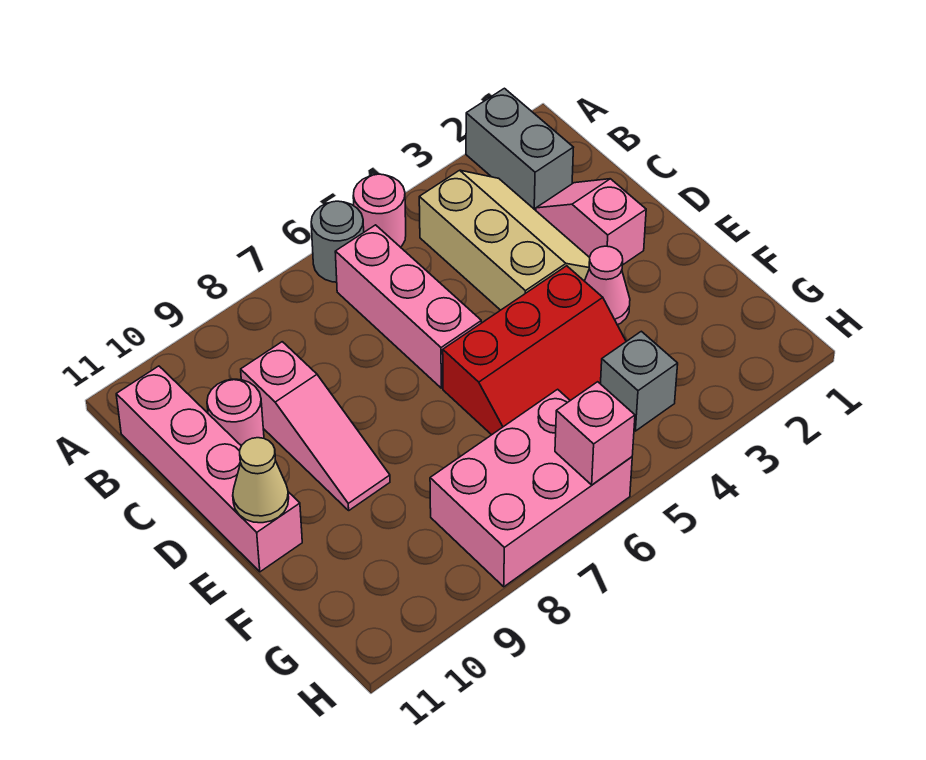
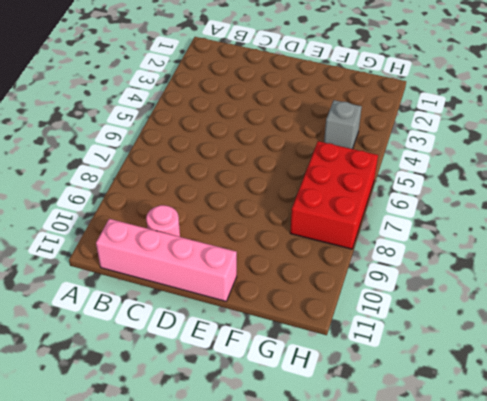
red 2x3 brick [290,141,378,249] -> pink 2x3 brick [430,389,632,587]
none -> grey 1x2 brick [466,88,574,210]
none -> pink 1x1 round brick [353,174,406,247]
none -> grey 1x1 round brick [311,201,364,282]

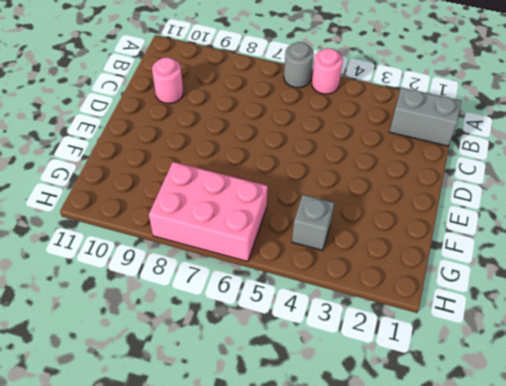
grey 1x2 brick [390,87,461,146] -> grey 1x2 brick turned to [466,88,574,210]
none -> tan 2x3 slope [419,170,590,310]
none -> pink 1x3 brick [335,225,481,388]
none -> pink 1x4 brick [116,366,302,572]

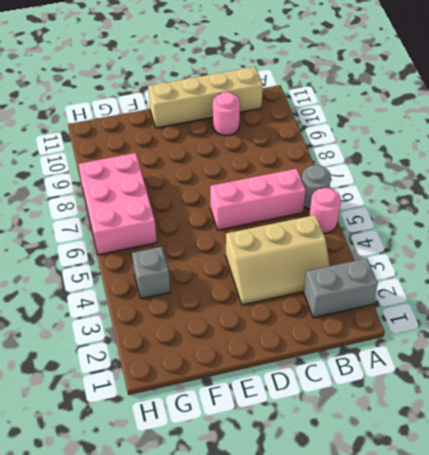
tan 1x4 brick [148,67,263,128] -> pink 1x4 brick [116,366,302,572]
none -> pink 1x2 slope [536,179,646,265]
none -> pink 1x3 slope [241,342,390,510]
none -> pink 1x1 cone [585,246,630,325]

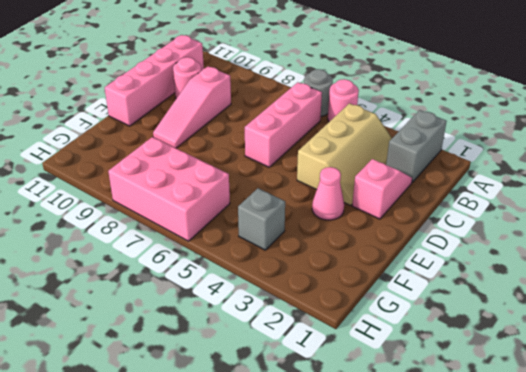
none -> red 2x3 slope [443,266,626,435]
none -> tan 1x1 cone [233,438,289,523]
none -> pink 1x1 brick [555,382,635,485]

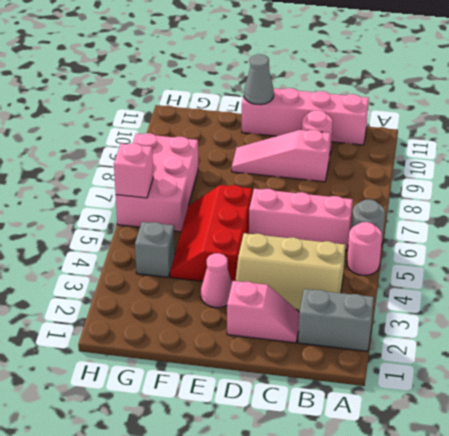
grey 1x1 cone [244,54,274,105] -> tan 1x1 cone [233,438,289,523]

